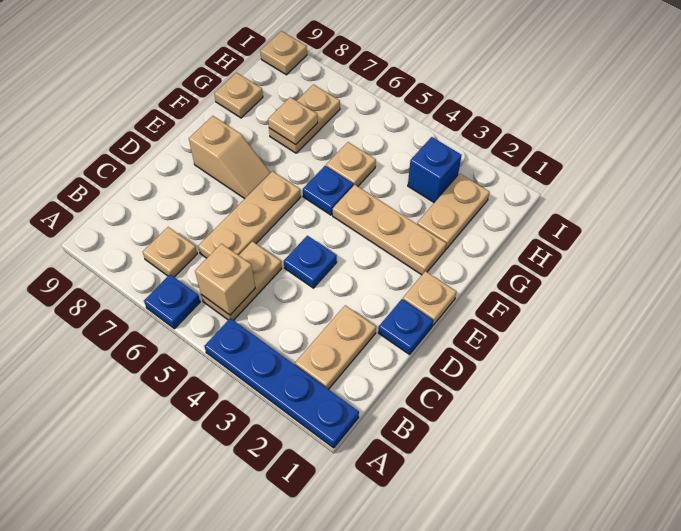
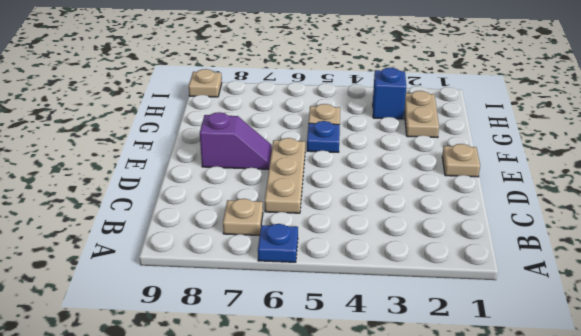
purple 1x2 slope [200,112,272,169] -> tan 1x2 slope [189,116,270,199]
none -> blue 1x4 plate [204,318,359,448]
none -> tan 1x2 plate [295,305,376,389]
none -> tan 1x2 plate [201,241,282,320]

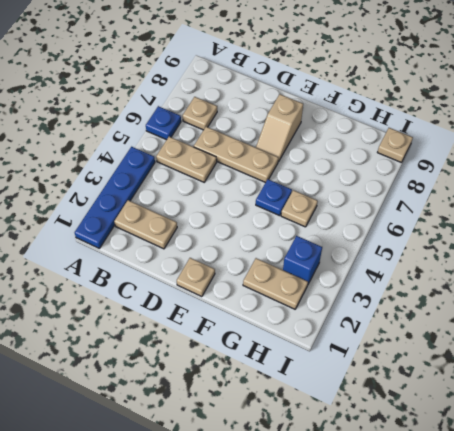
none -> blue 1x1 plate [378,299,433,355]
none -> blue 1x1 plate [284,236,337,288]
none -> tan 1x3 plate [333,185,446,275]

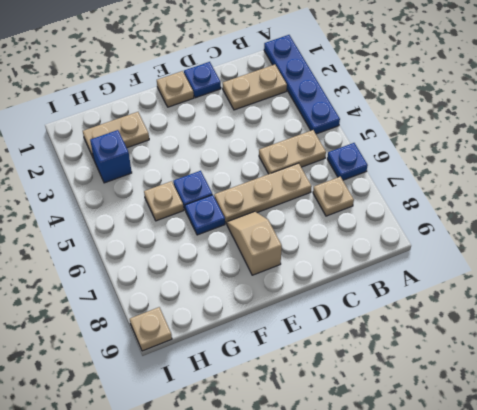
blue 1x1 plate [185,195,225,235] -> blue 1x1 plate moved to [284,236,337,288]
none -> tan 1x3 plate [333,185,446,275]
none -> tan 1x2 plate [269,85,340,153]
none -> tan 1x1 plate [214,73,263,118]

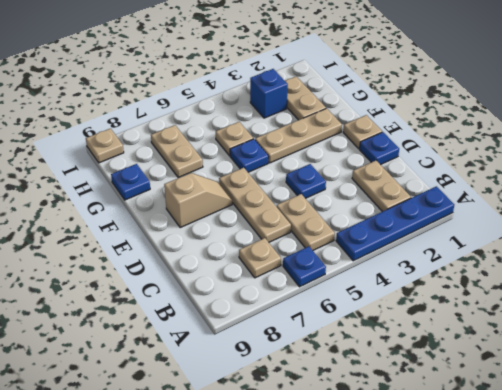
blue 1x1 plate [111,164,150,200] -> tan 1x1 plate [214,73,263,118]
none -> tan 1x1 brick [195,244,255,315]
none -> tan 1x1 plate [268,97,318,145]

